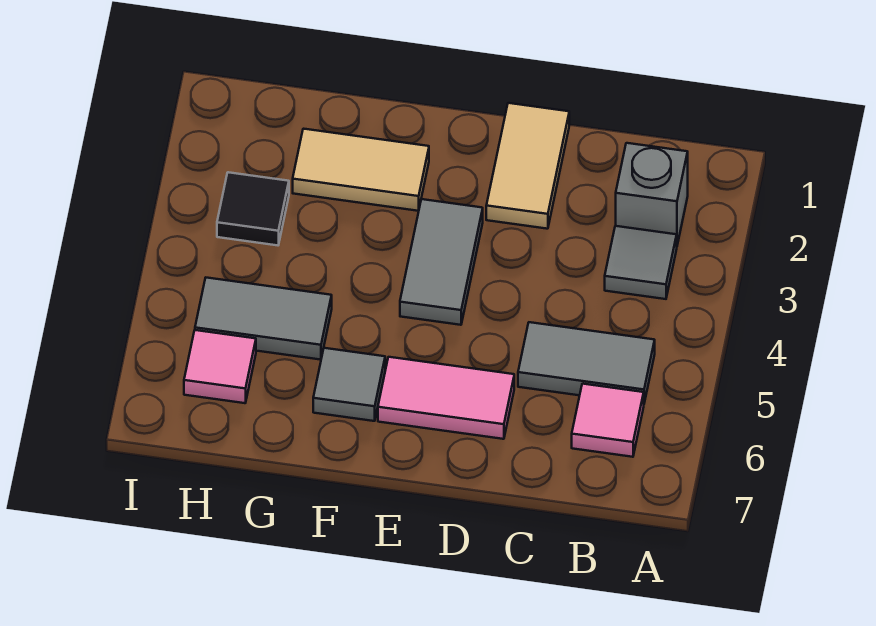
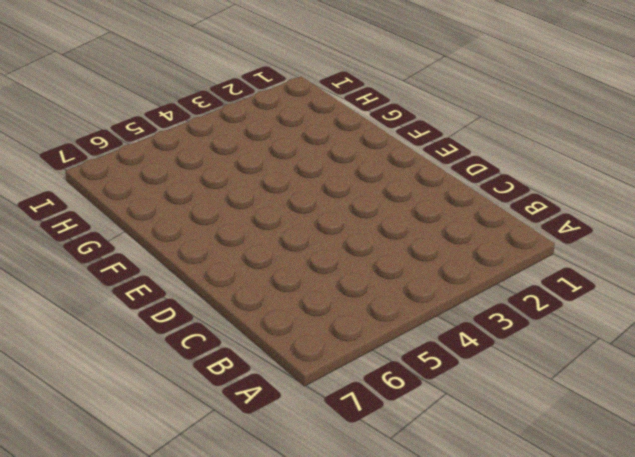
none -> grey 1x1 brick [616,143,688,245]
none -> grey 1x1 tile [605,226,677,299]
none -> grey 1x2 tile [518,322,655,403]

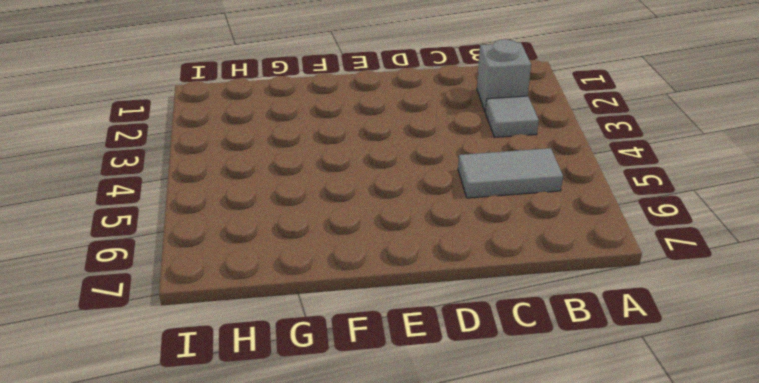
none -> pink 1x1 tile [572,384,644,457]
none -> tan 1x2 tile [486,103,569,229]
none -> pink 1x2 tile [378,357,514,439]

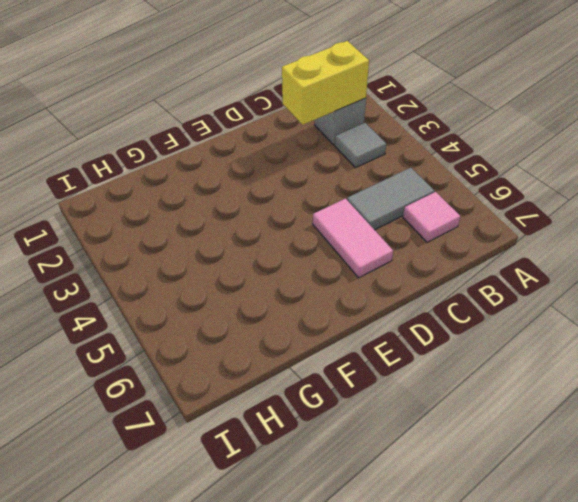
yellow 1x2 brick [282,41,369,125] -> none
pink 1x2 tile [313,199,393,278] -> pink 1x2 tile turned to [378,357,514,439]
none -> tan 1x2 tile [486,103,569,229]
none -> grey 1x2 tile [400,199,483,325]
none -> tan 1x2 tile [293,129,429,211]

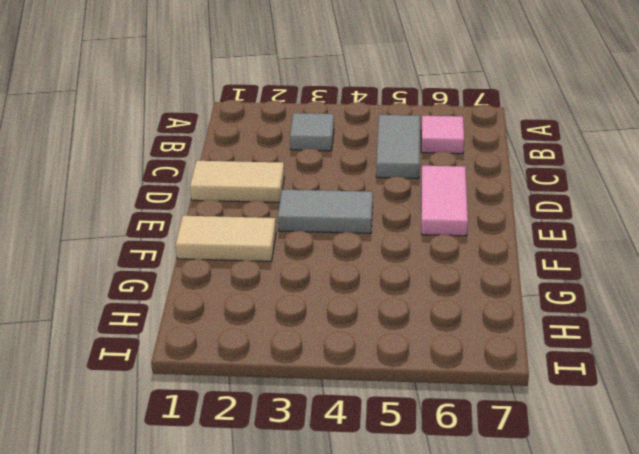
tan 1x2 tile [176,216,276,261] -> tan 1x2 tile turned to [293,129,429,211]
none -> grey 1x1 brick [616,143,688,245]
none -> grey 1x1 tile [313,348,385,421]
none -> grey 1x2 tile [195,278,332,360]

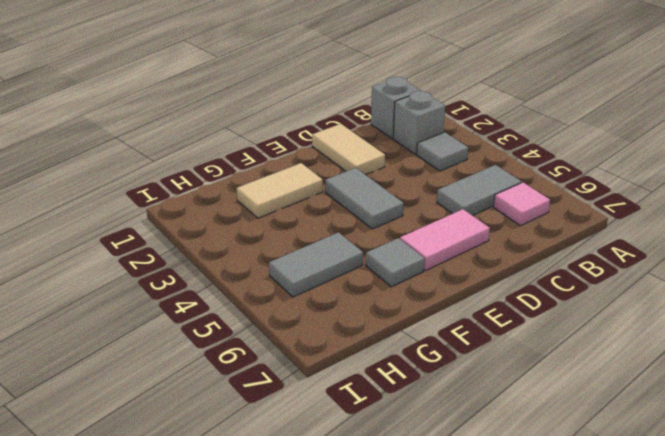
grey 1x1 brick [371,77,421,139] -> none
none -> black 1x1 tile [217,172,289,245]
none -> pink 1x1 tile [184,330,256,403]

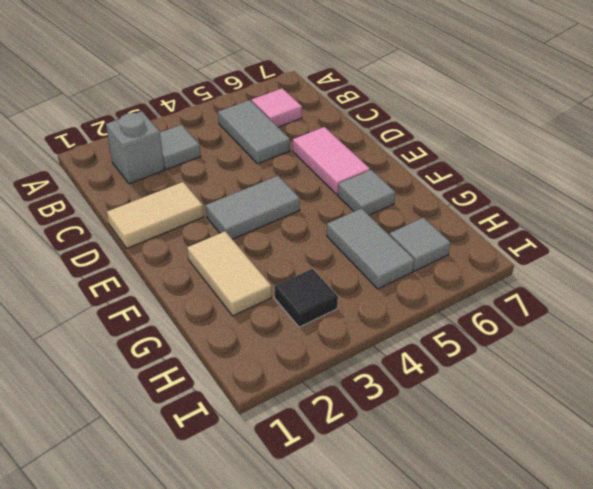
grey 1x1 tile [390,218,451,271] -> pink 1x1 tile [184,330,256,403]

